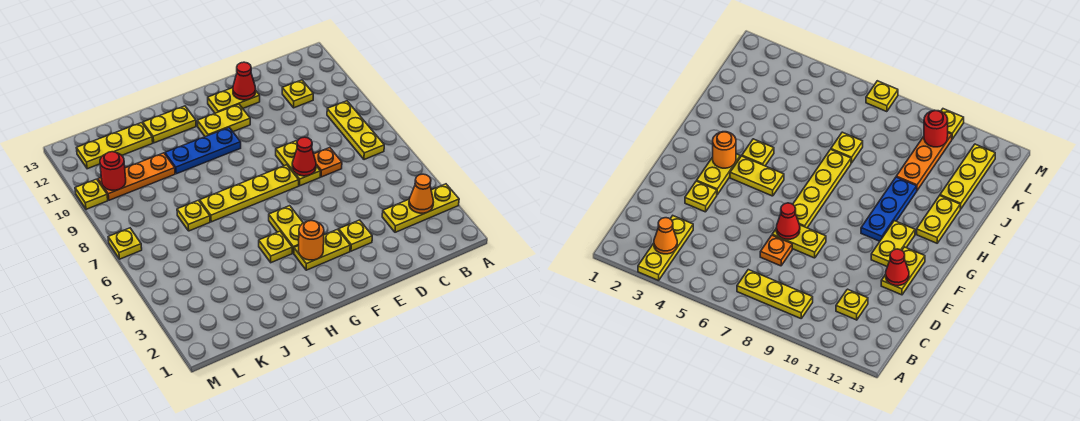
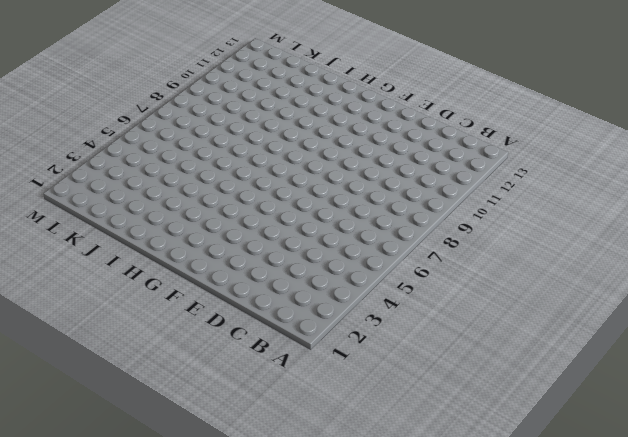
none -> yellow 1x3 plate [382,184,459,232]
none -> yellow 1x3 plate [327,101,384,160]
none -> yellow 1x1 plate [282,80,313,108]

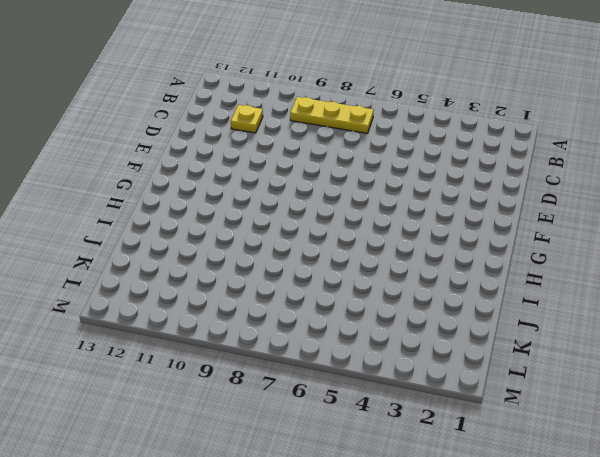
none -> yellow 1x3 plate [382,184,459,232]
none -> orange 1x1 plate [314,148,342,177]
none -> yellow 1x1 plate [339,220,372,251]

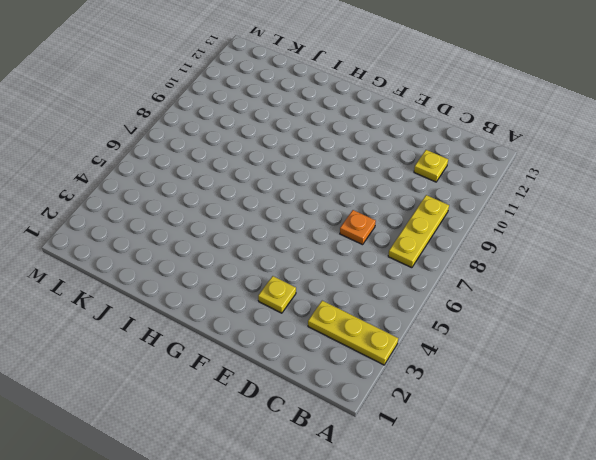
none -> yellow 1x2 plate [276,141,320,186]
none -> yellow 1x2 plate [208,88,260,113]
none -> yellow 1x2 plate [294,229,350,270]

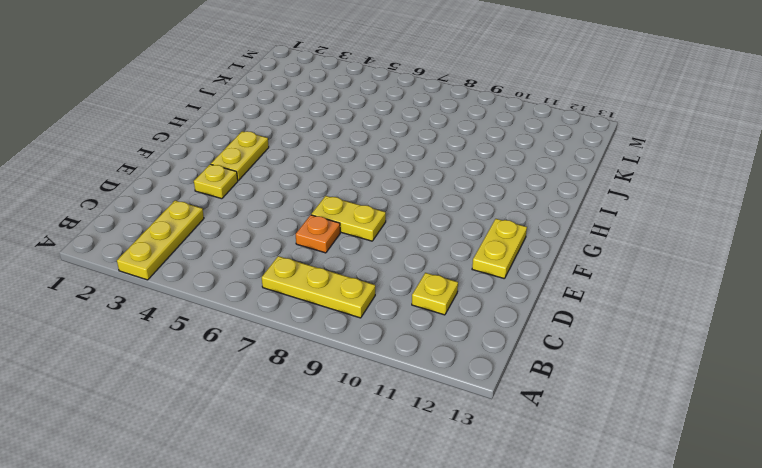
none -> yellow 1x4 plate [200,165,299,222]
none -> yellow 1x2 plate [197,104,250,137]
none -> yellow 1x2 plate [269,206,303,253]

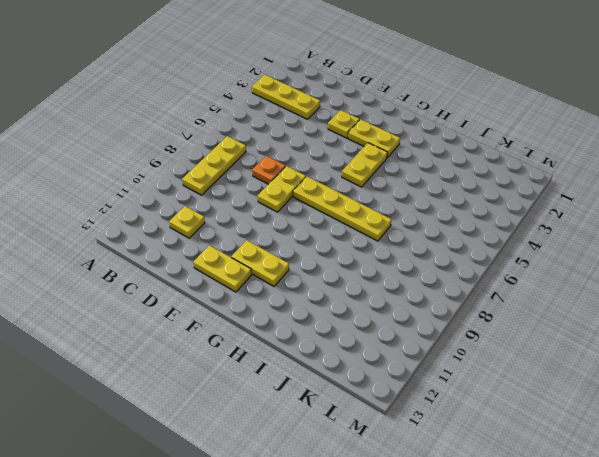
none -> blue 1x3 plate [165,128,241,174]
none -> yellow 1x1 plate [259,231,292,263]
none -> yellow 1x2 plate [143,106,196,143]

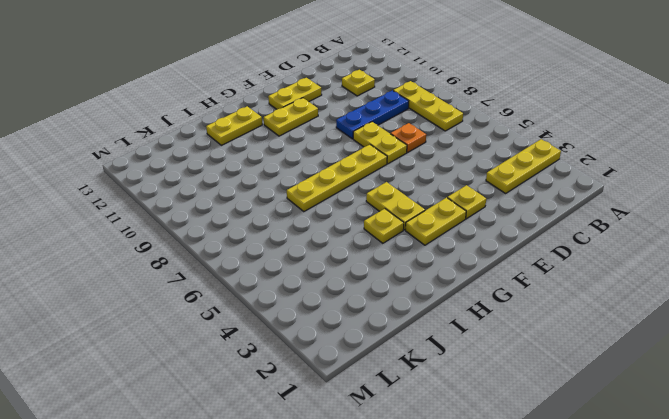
blue 1x3 plate [336,90,409,139] -> blue 1x3 plate moved to [165,128,241,174]
none -> yellow 1x1 plate [177,200,210,231]
none -> orange 1x3 plate [98,153,175,200]
none -> yellow 1x3 plate [77,123,153,169]

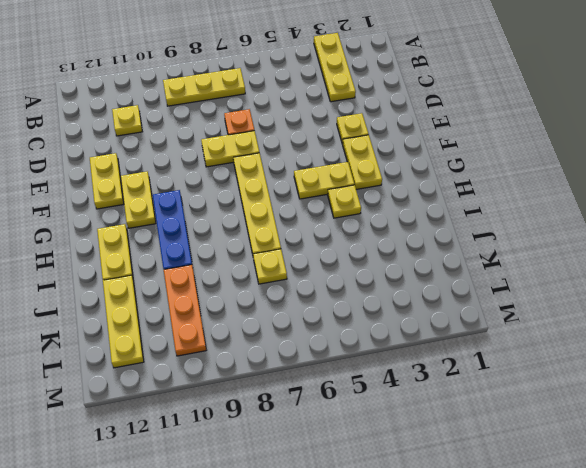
none -> yellow 1x1 plate [108,228,142,259]
none -> yellow 1x1 plate [75,179,108,209]
none -> orange 1x1 cone [409,174,433,213]

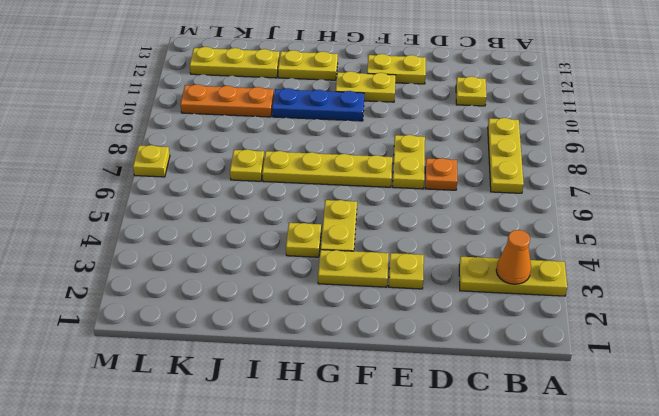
none -> yellow 1x1 plate [75,179,108,209]
none -> red 1x1 cone [292,137,316,176]
none -> red 1x1 cone [233,62,256,100]

